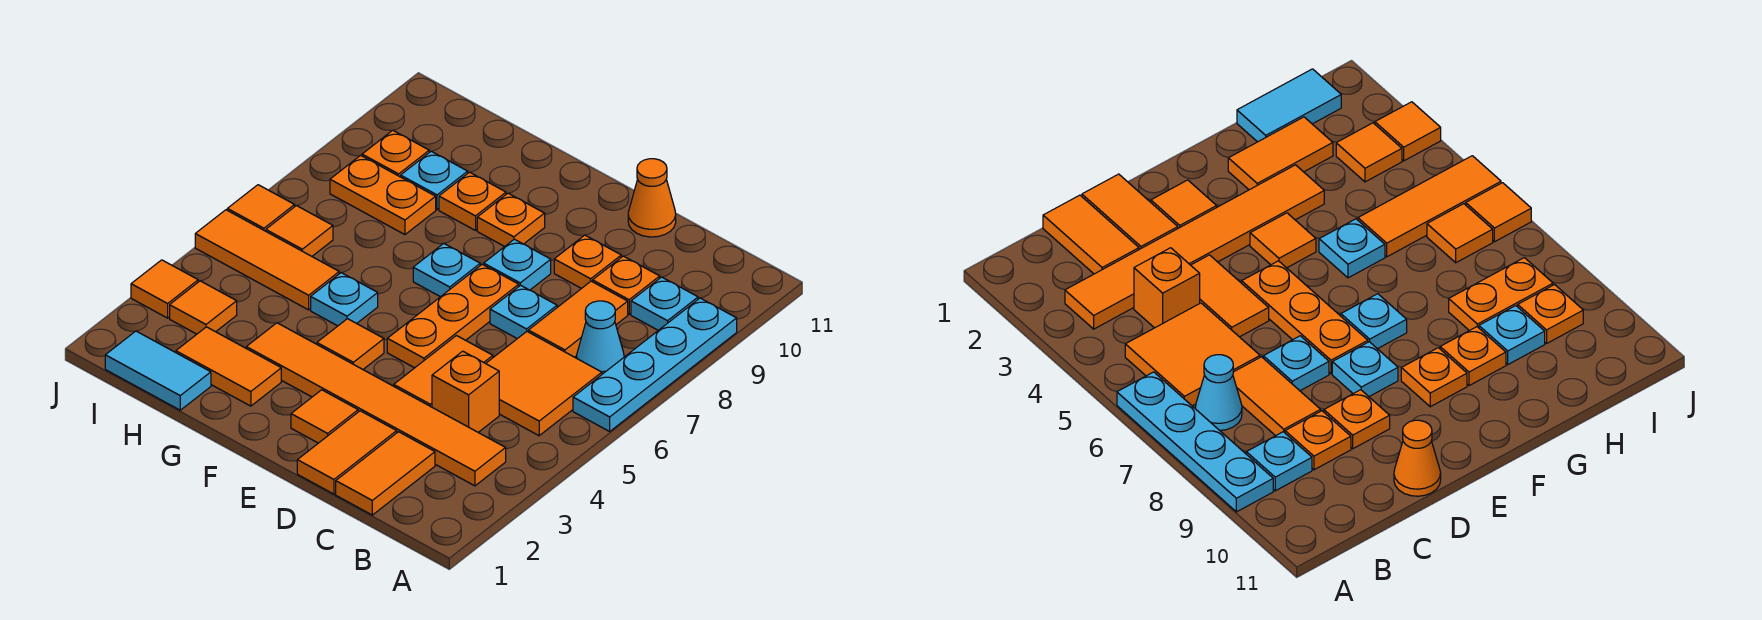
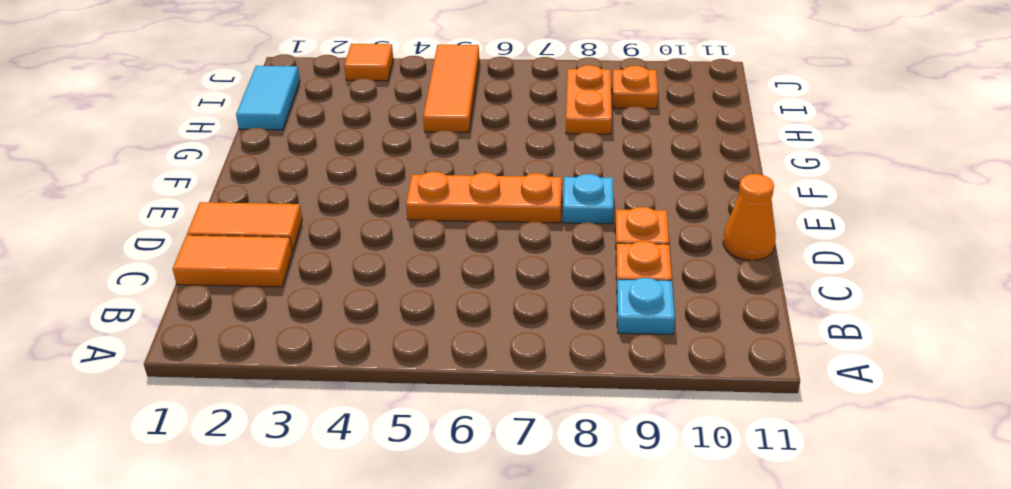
none -> cyan 1x4 plate [573,298,737,431]
none -> orange 1x6 tile [246,323,506,486]
none -> orange 2x2 tile [486,332,602,436]
none -> cyan 1x1 cone [577,301,624,374]

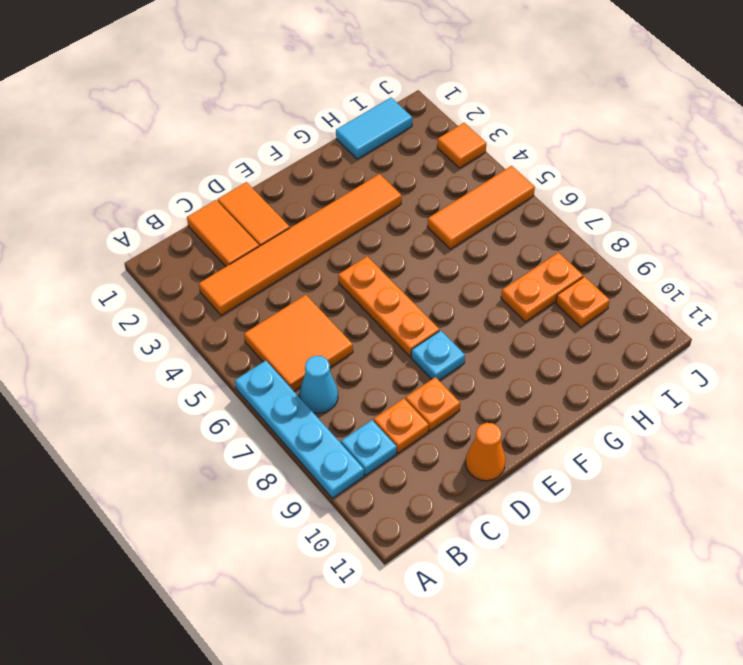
none -> orange 1x1 brick [432,351,499,432]
none -> orange 1x2 tile [528,281,628,357]
none -> orange 1x2 tile [394,336,493,407]
none -> cyan 1x1 plate [490,285,557,339]

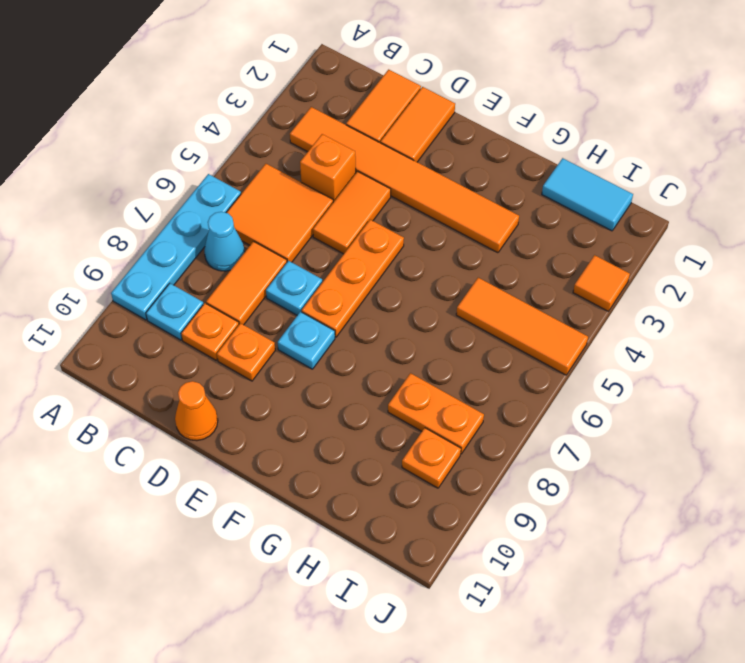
none -> orange 1x1 tile [291,390,358,443]
none -> orange 1x1 tile [317,319,384,369]
none -> cyan 1x1 plate [413,243,480,297]
none -> orange 1x1 plate [477,193,545,247]

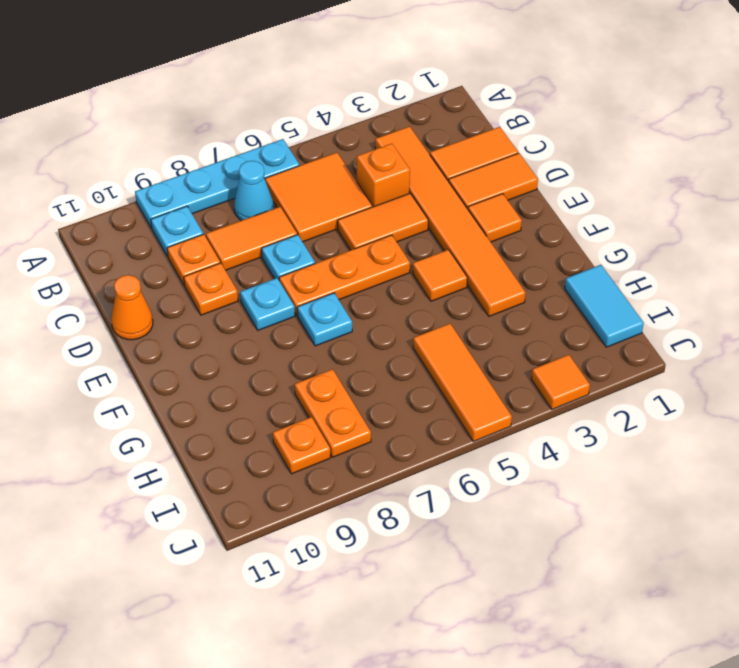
none -> orange 1x1 plate [477,193,545,247]
none -> orange 1x2 tile [176,327,281,406]
none -> cyan 1x1 plate [311,273,378,326]
none -> orange 1x1 plate [439,172,506,231]

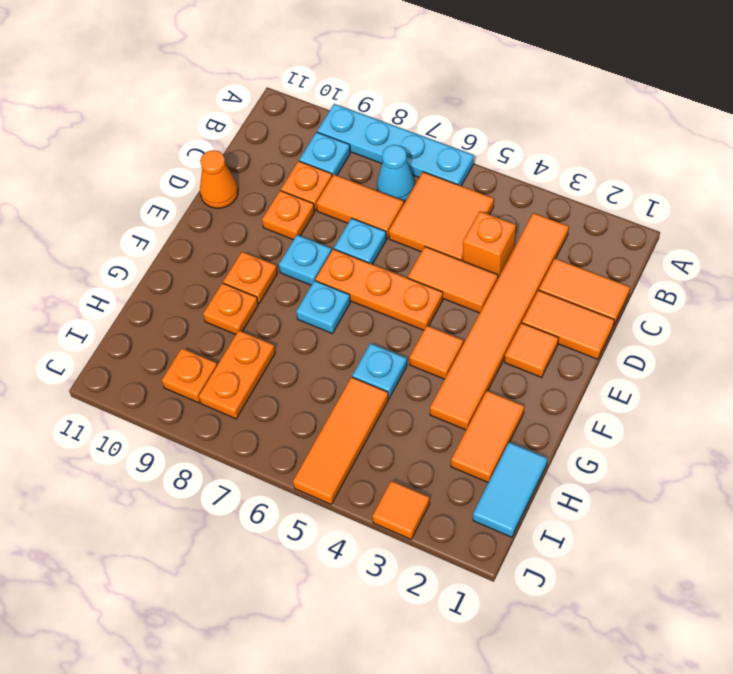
none -> cyan 1x1 plate [401,151,468,209]
none -> orange 1x1 tile [170,281,237,334]
none -> orange 1x1 tile [266,206,333,256]
none -> orange 1x1 tile [227,185,295,231]

